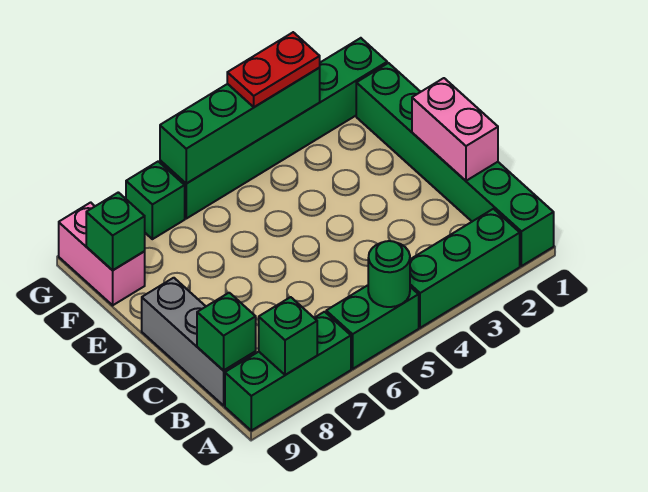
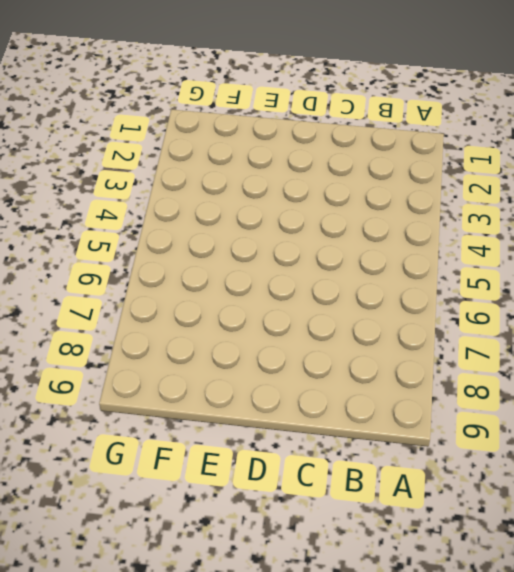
none -> green 1x6 brick [356,63,554,266]
none -> green 1x3 brick [410,209,520,328]
none -> green 1x2 brick [326,285,419,369]

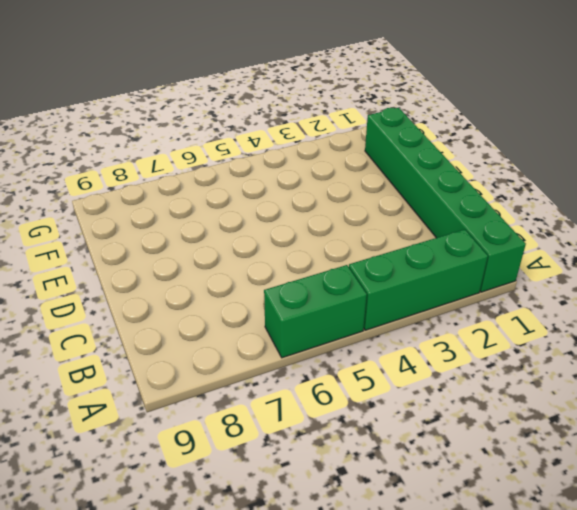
none -> green 1x3 brick [225,312,351,431]
none -> grey 1x3 brick [142,278,256,406]
none -> pink 1x2 brick [59,202,145,305]

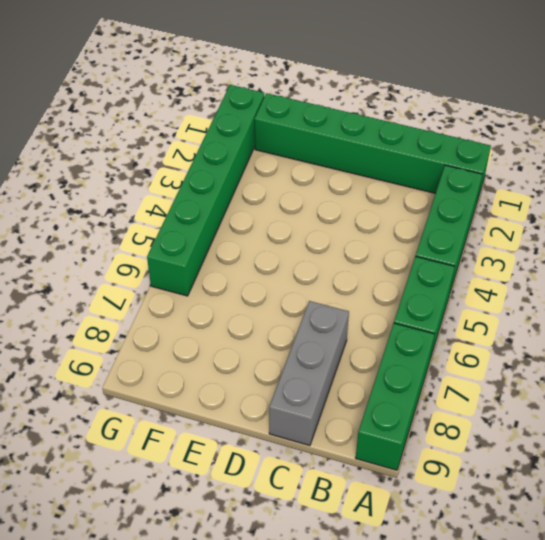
grey 1x3 brick [269,301,349,446] -> grey 1x3 brick turned to [142,278,256,406]
none -> pink 1x2 brick [59,202,145,305]
none -> green 1x1 brick [126,161,185,239]
none -> green 1x1 round brick [368,241,410,307]

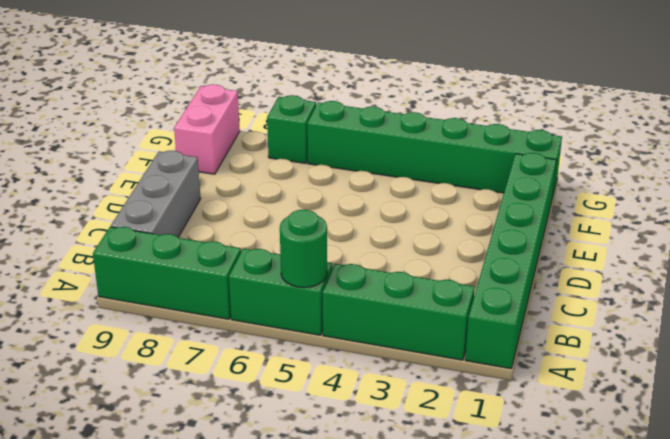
none -> green 1x1 brick [259,297,317,375]
none -> green 1x1 brick [197,293,256,371]
none -> pink 1x2 brick [412,78,498,181]

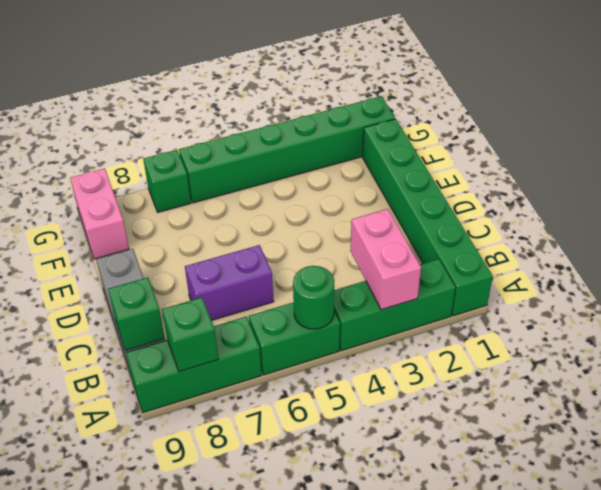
pink 1x2 brick [350,209,421,310] -> pink 1x2 brick moved to [412,78,498,181]
purple 1x2 brick [185,245,274,321] -> none
none -> green 1x1 brick [86,192,145,270]
none -> green 1x4 brick [160,68,320,184]
none -> red 1x2 plate [227,32,320,107]

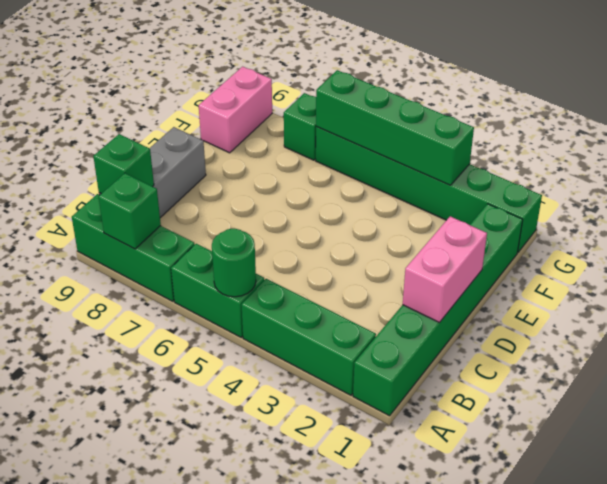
none -> green 1x1 brick [86,192,145,270]
none -> red 1x2 plate [227,32,320,107]

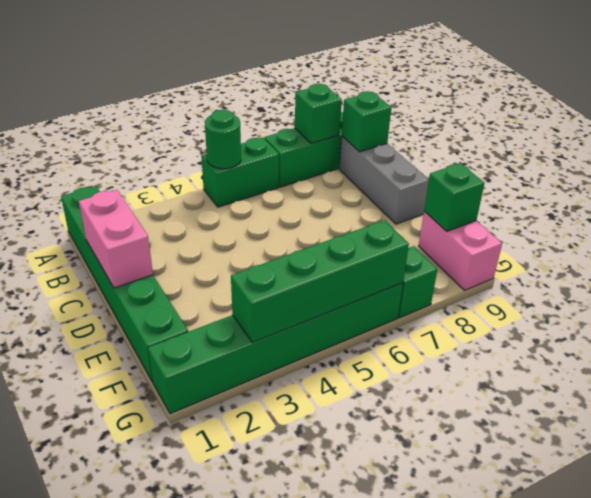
none -> green 1x3 brick [410,209,520,328]
none -> red 1x2 plate [227,32,320,107]

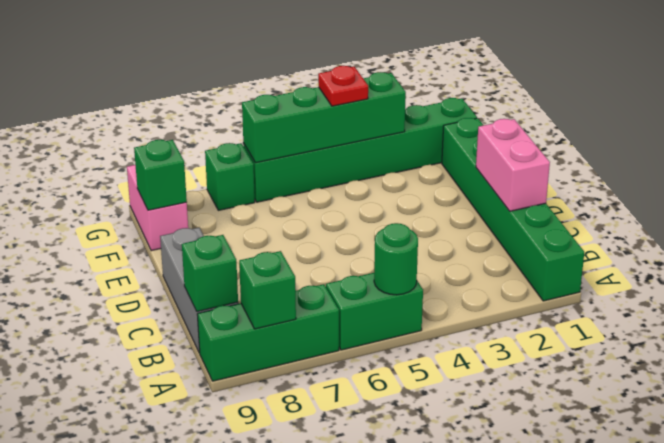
red 1x1 plate [318,66,368,106] -> red 1x2 plate [227,32,320,107]
none -> green 1x3 brick [410,209,520,328]

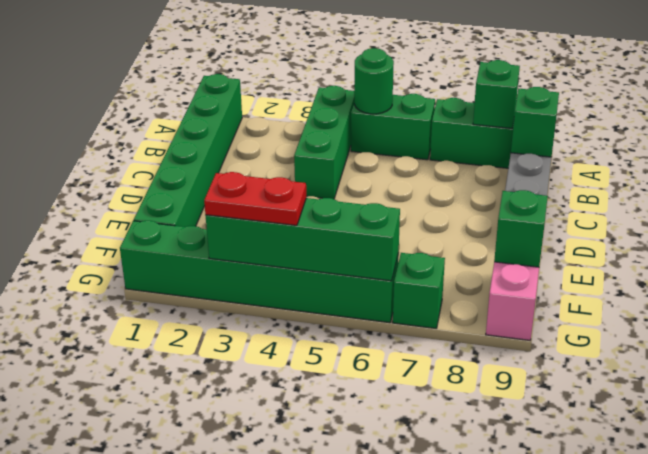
green 1x3 brick [294,86,354,199] -> green 1x3 brick turned to [410,209,520,328]
none -> pink 1x2 brick [412,78,498,181]

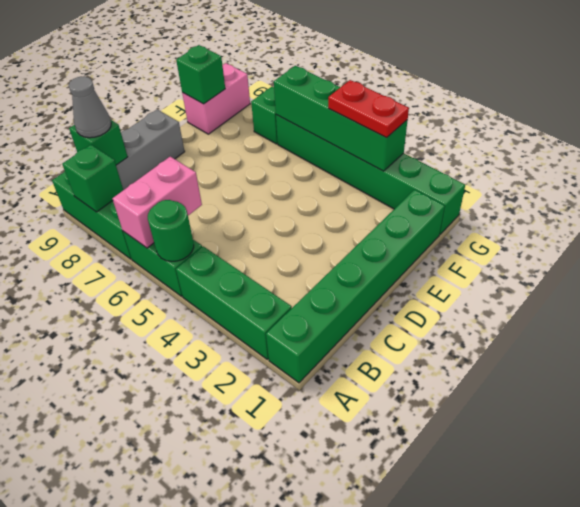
pink 1x2 brick [113,157,202,248] -> pink 1x2 brick moved to [412,78,498,181]
grey 1x1 cone [69,76,111,138] -> none

